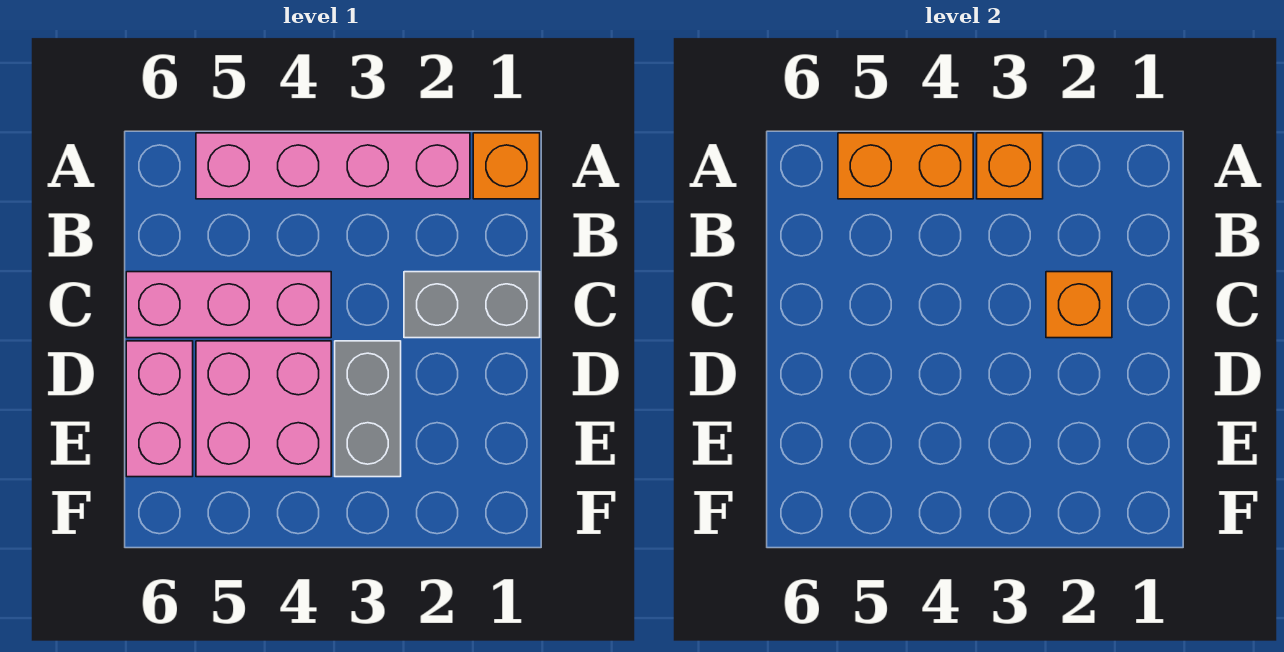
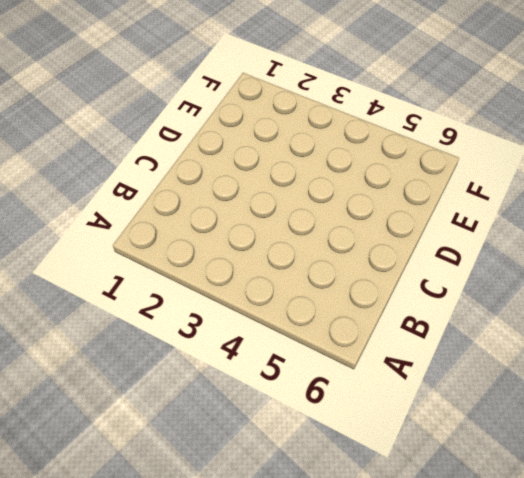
none -> orange 1x1 brick [473,133,540,199]
none -> pink 1x4 brick [196,133,470,199]

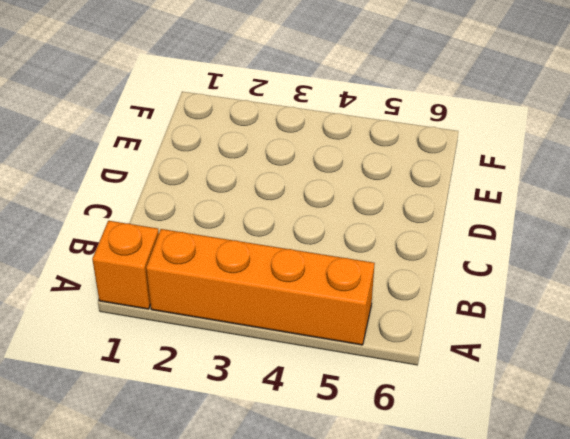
orange 1x4 brick [146,229,375,345] -> pink 1x4 brick [196,133,470,199]
none -> grey 1x2 brick [404,272,540,338]
none -> pink 1x3 brick [126,272,331,338]

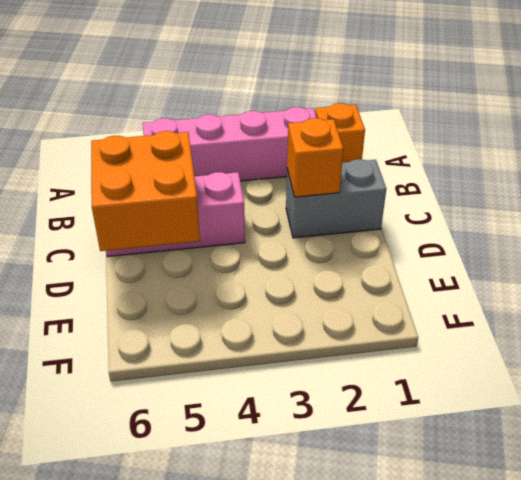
orange 2x2 brick [91,131,200,251] -> none
none -> grey 1x2 brick [335,341,401,477]
none -> pink 2x2 brick [196,341,331,477]

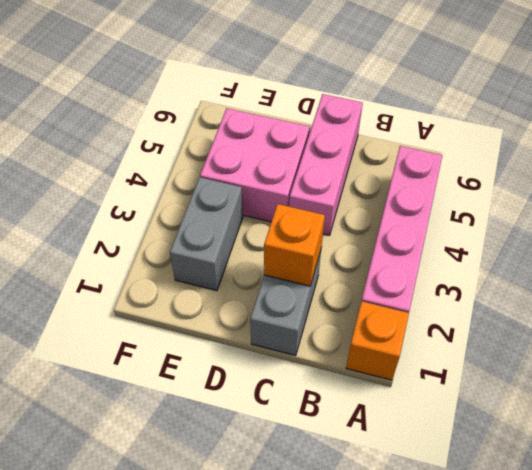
grey 1x2 brick [170,177,243,291] -> grey 1x2 brick turned to [335,341,401,477]
none -> pink 1x2 brick [126,341,193,477]
none -> orange 1x1 brick [977,133,1043,199]

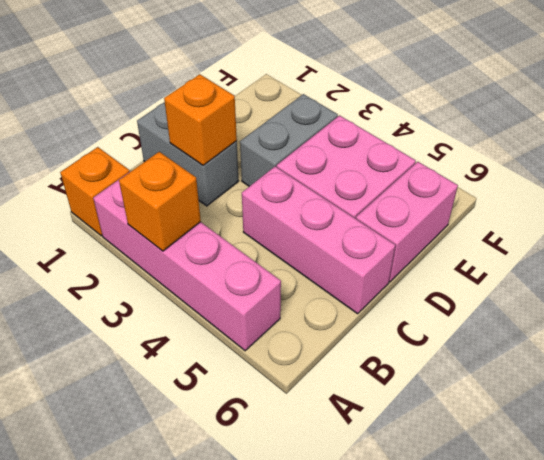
none -> orange 1x2 brick [838,133,973,199]

